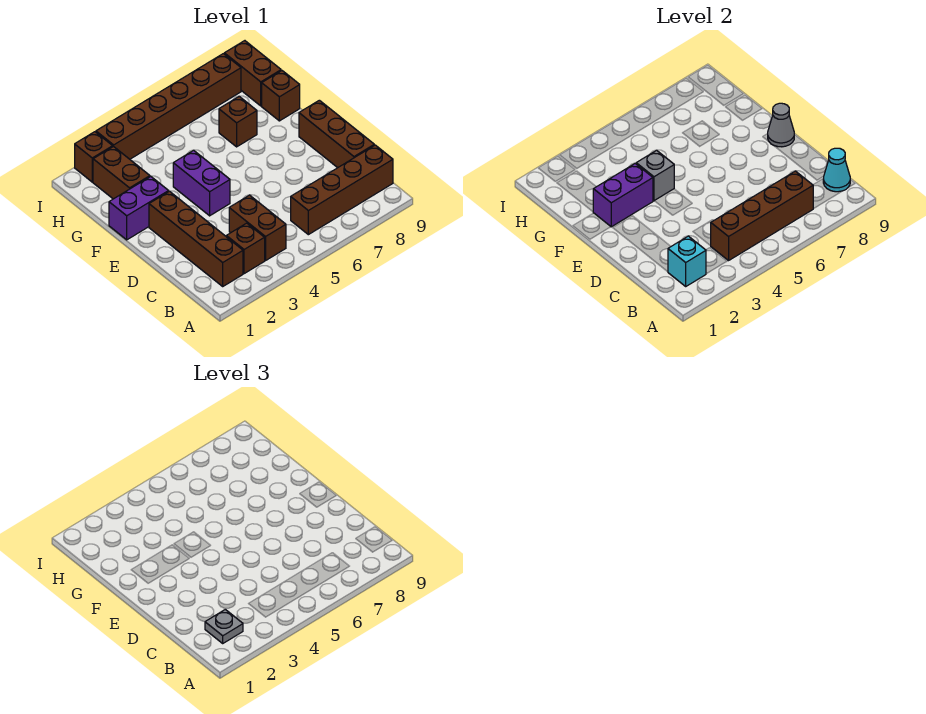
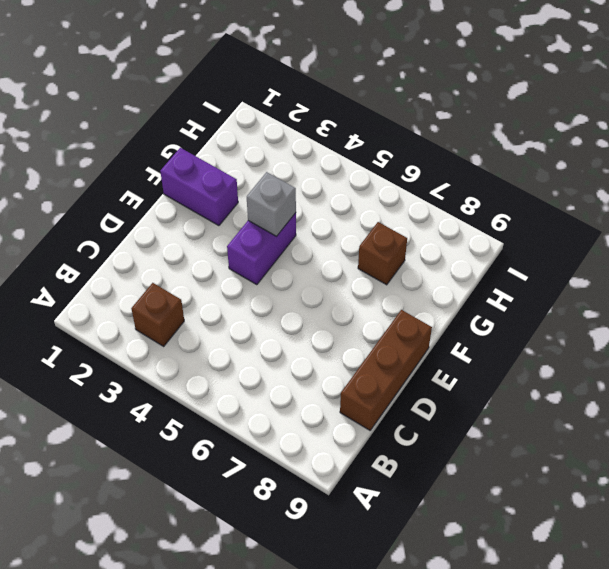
none -> brown 1x4 brick [149,191,243,286]
none -> brown 1x2 brick [229,195,286,261]
none -> brown 1x4 brick [291,145,393,235]

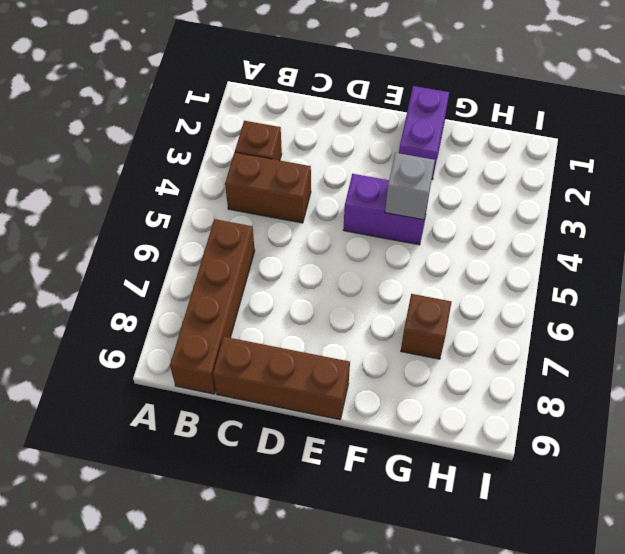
none -> brown 1x4 brick [149,191,243,286]
none -> brown 1x2 brick [93,146,150,199]
none -> brown 1x1 brick [262,71,300,121]

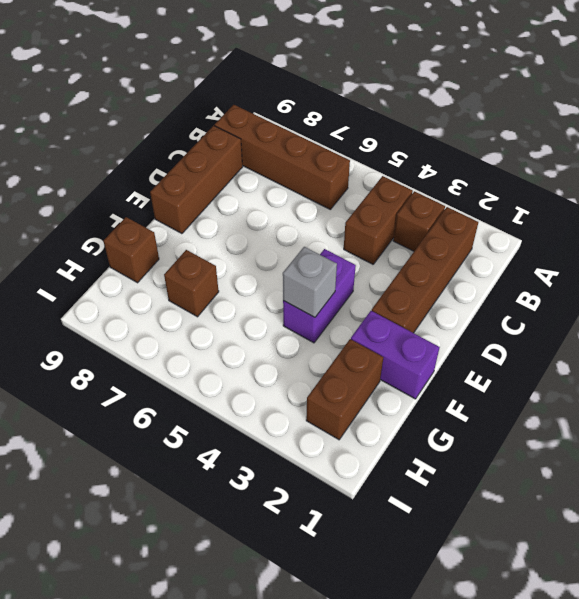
none -> brown 1x2 brick [224,41,281,106]
none -> brown 1x1 brick [75,132,113,182]
none -> brown 1x6 brick [96,54,241,159]

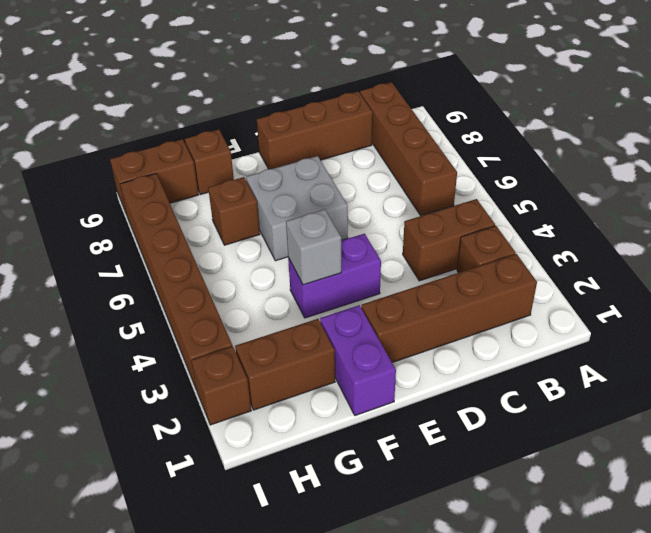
grey 2x2 brick [246,156,348,261] -> none
none -> cyan 1x1 brick [668,236,706,286]
none -> brown 1x4 brick [711,171,813,261]
none -> cyan 1x1 cone [823,148,850,192]

